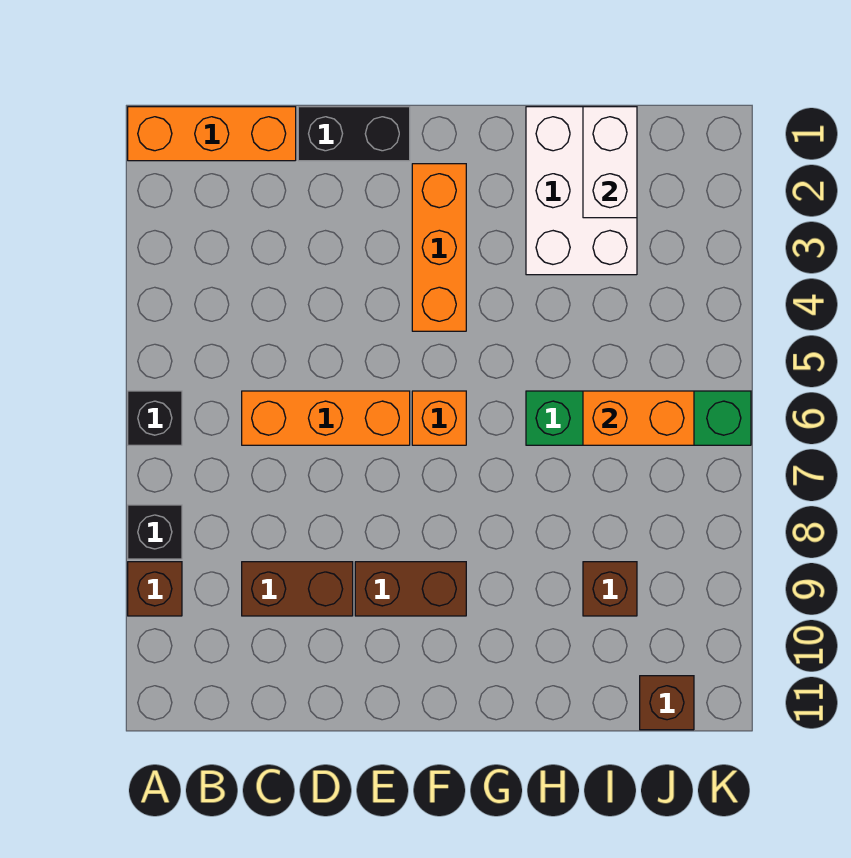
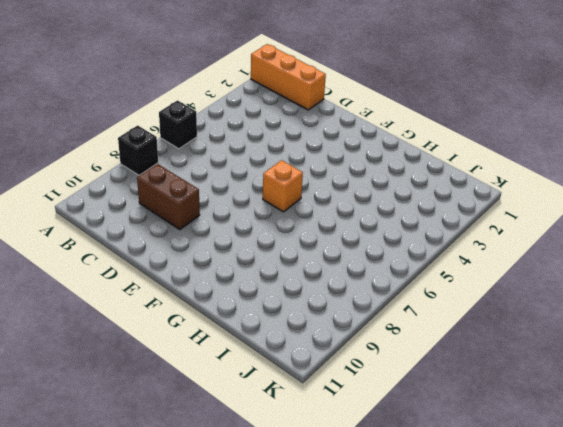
none -> brown 1x1 brick [128,562,182,616]
none -> orange 1x3 brick [242,391,410,445]
none -> black 1x2 brick [298,107,410,161]

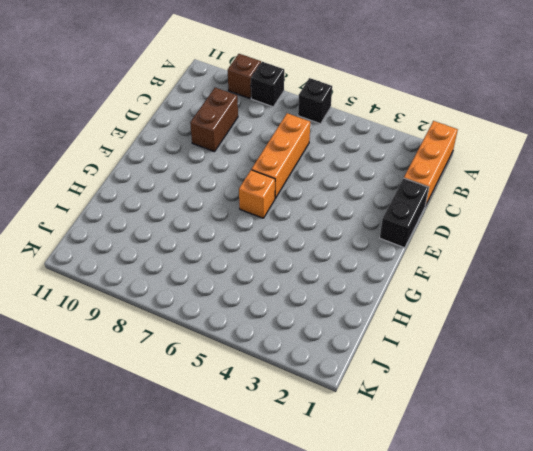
none -> brown 1x2 brick [355,562,466,616]
none -> orange 1x3 brick [412,164,466,331]
none -> white 2x3 brick [526,107,637,275]

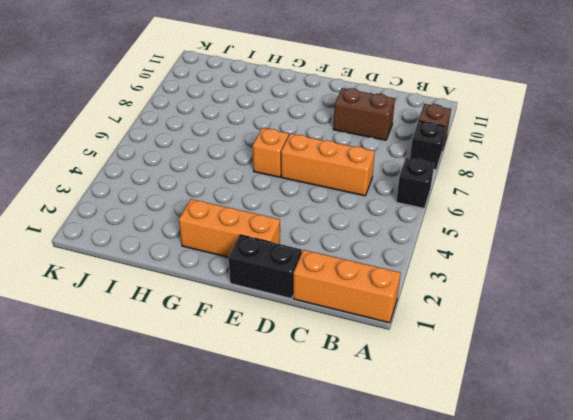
orange 1x3 brick [179,199,280,257] -> orange 1x3 brick turned to [412,164,466,331]
none -> brown 1x2 brick [355,562,466,616]
none -> white 2x3 brick [526,107,637,275]
none -> green 1x4 brick [526,391,751,445]

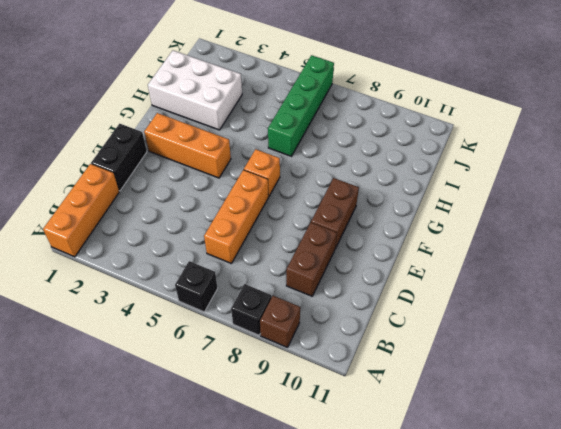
none -> brown 1x1 brick [583,562,637,616]
none -> brown 1x1 brick [640,676,694,730]
none -> white 1x2 brick [583,107,637,218]

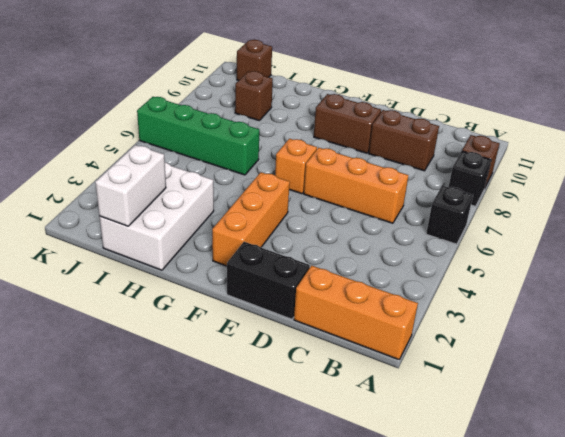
none -> orange 1x2 brick [583,391,694,445]

